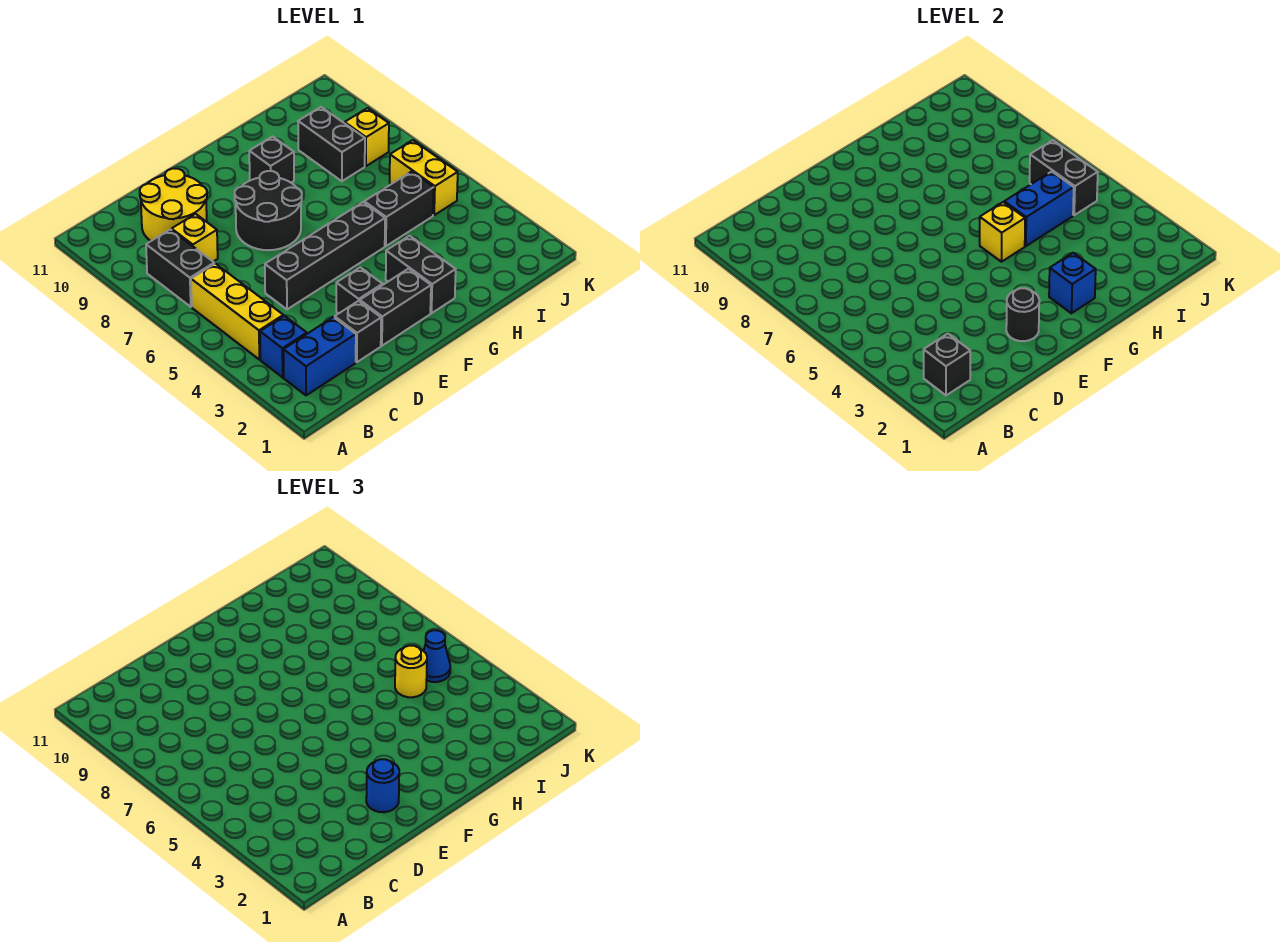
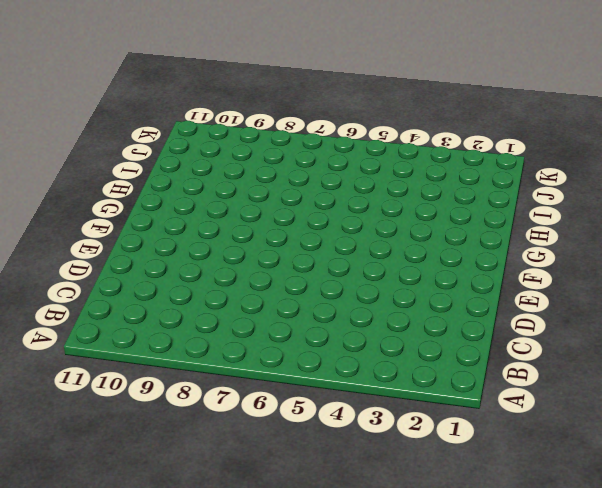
none -> blue 1x2 brick [284,317,356,395]
none -> blue 1x1 brick [260,316,307,377]
none -> yellow 1x3 brick [191,264,283,360]

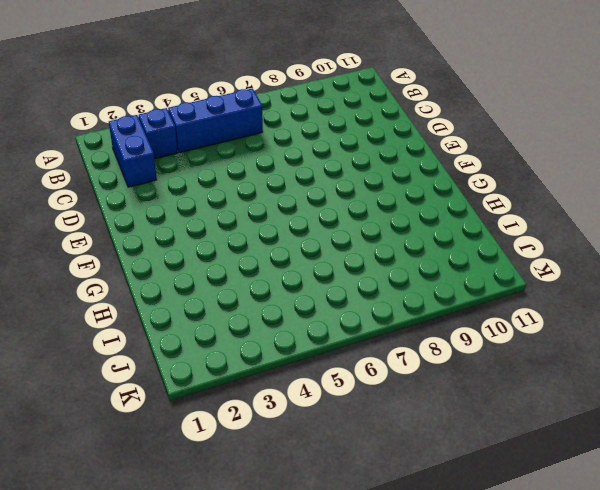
blue 1x3 brick [168,88,263,153] -> yellow 1x3 brick [191,264,283,360]
none -> black 1x2 brick [146,229,214,307]
none -> yellow 1x1 brick [172,214,218,262]
none -> yellow 2x2 round brick [140,168,207,241]

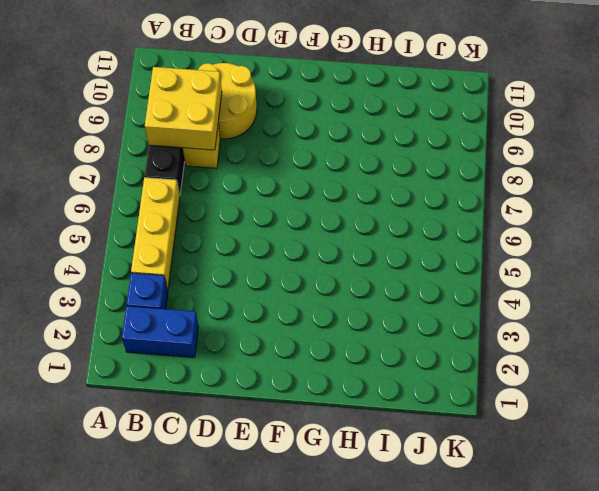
yellow 2x2 brick [145,67,222,150] -> none
none -> black 1x1 brick [335,301,381,362]
none -> black 1x4 brick [265,202,385,309]
none -> black 1x2 brick [360,269,431,346]

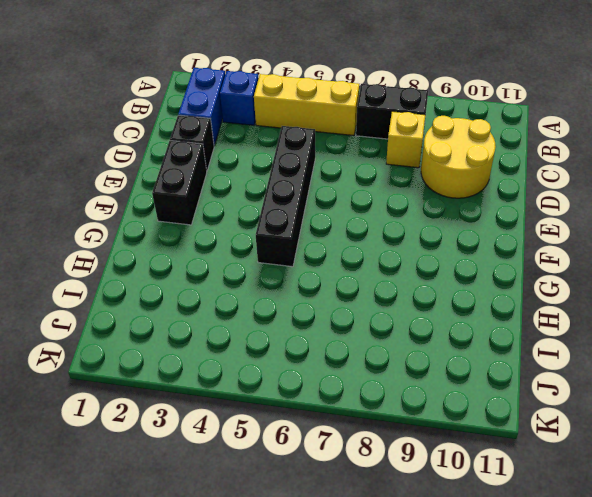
none -> black 1x1 brick [336,267,383,313]
none -> black 2x2 round brick [235,171,302,250]
none -> black 1x2 brick [386,236,456,313]

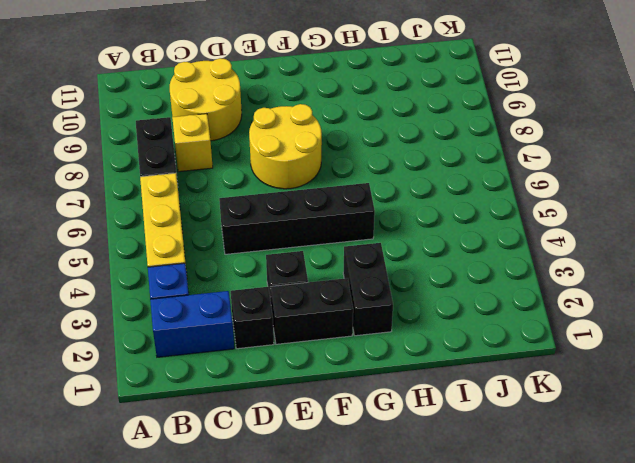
yellow 2x2 round brick [249,104,322,189] -> black 2x2 round brick [235,171,302,250]
none -> black 1x1 brick [249,137,294,183]
none -> black 1x2 brick [364,171,434,246]
none -> black 1x2 brick [298,107,365,181]

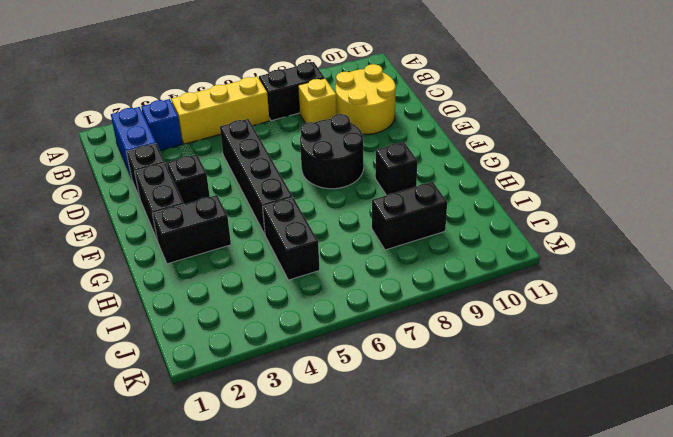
none -> yellow 1x2 brick [390,140,458,215]
none -> yellow 1x1 brick [345,108,389,166]
none -> black 1x1 brick [924,334,970,395]

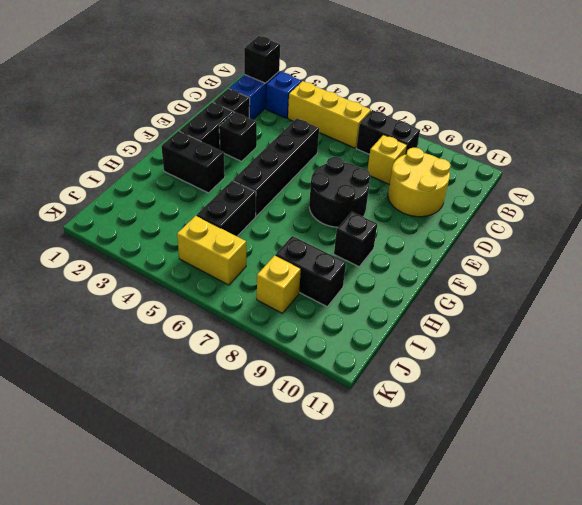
none -> black 1x1 round brick [1006,288,1039,341]
none -> blue 1x1 brick [1049,253,1096,313]
none -> yellow 1x1 brick [980,202,1025,262]

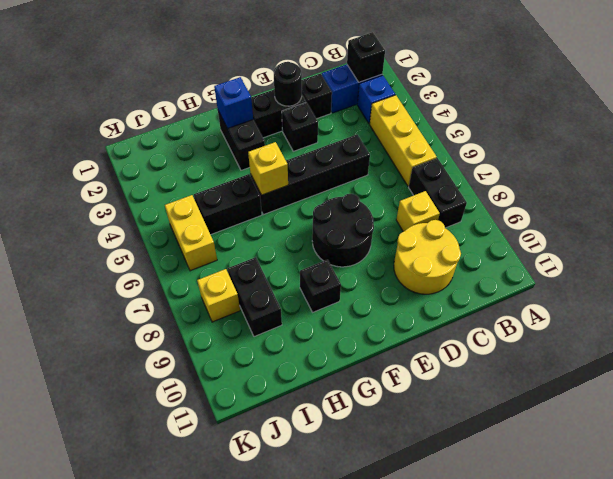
none -> blue 1x2 brick [1004,171,1074,246]
none -> black 1x2 brick [1030,140,1098,215]
none -> blue 1x1 round brick [366,759,399,812]

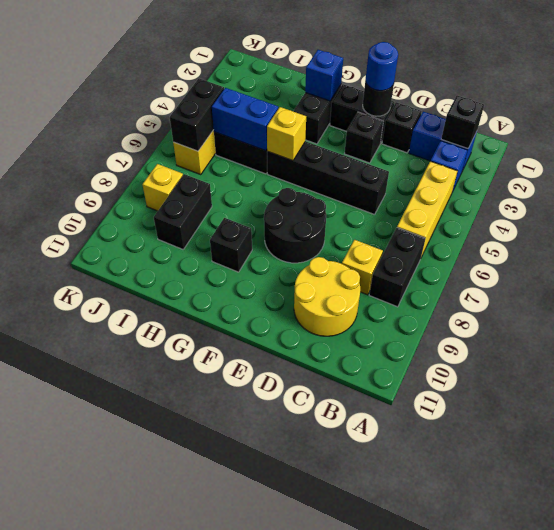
none -> yellow 1x1 round brick [395,646,427,697]
none -> blue 1x1 cone [424,630,450,682]

